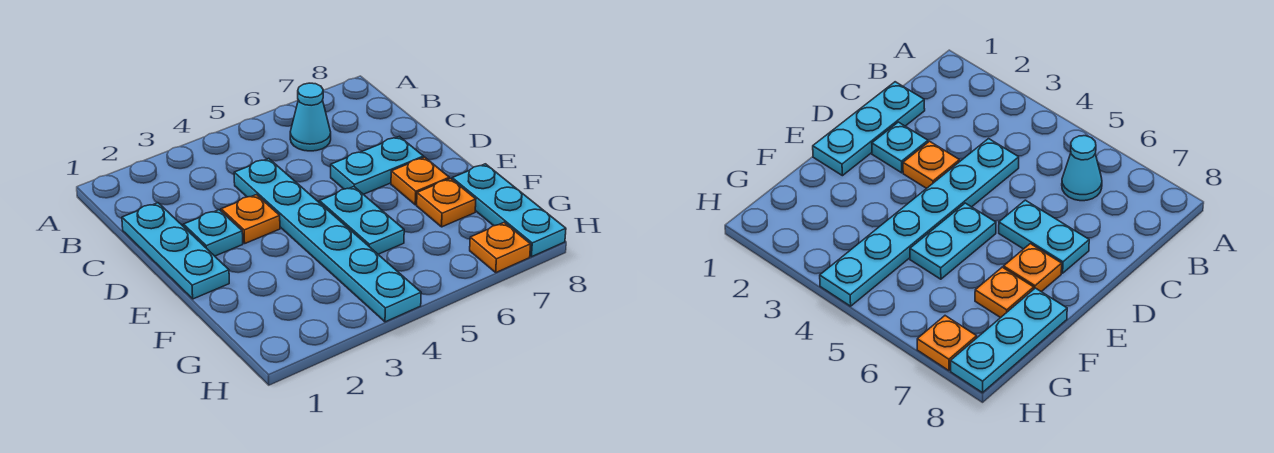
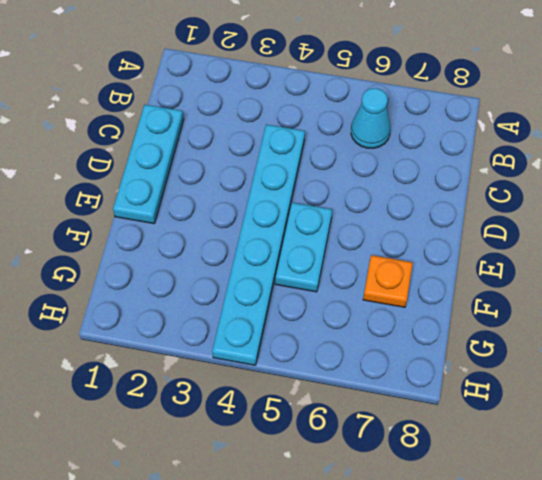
none -> cyan 1x1 plate [183,210,243,256]
none -> orange 1x1 plate [221,195,280,244]

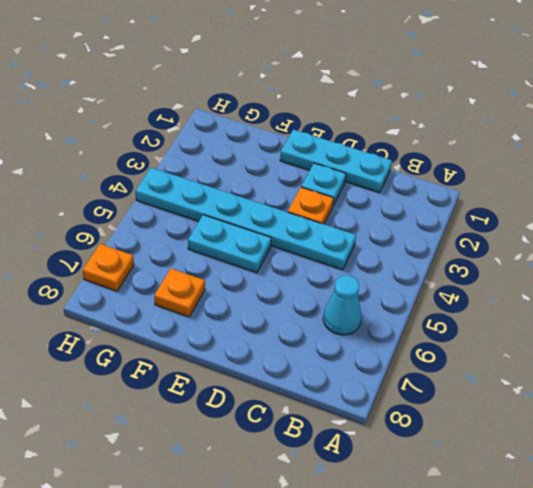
none -> cyan 1x2 plate [331,136,423,194]
none -> orange 1x1 plate [391,157,449,205]

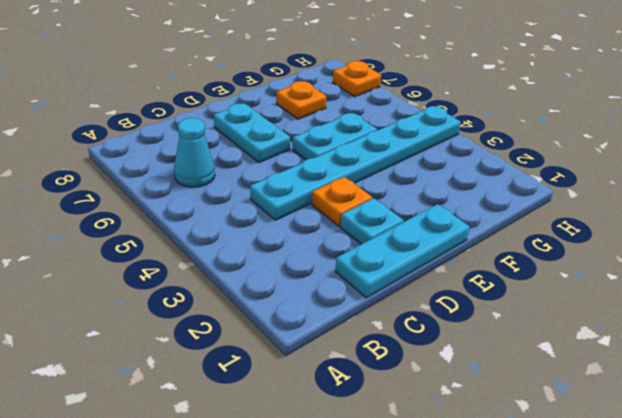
none -> orange 1x1 plate [391,157,449,205]
none -> cyan 1x3 plate [452,164,566,257]

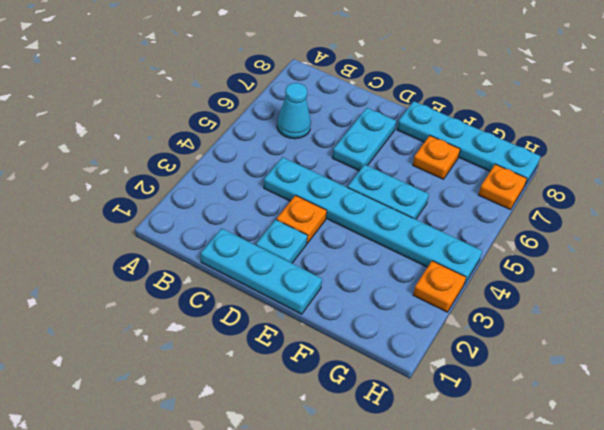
cyan 1x4 plate [397,101,541,185] -> cyan 1x3 plate [452,164,566,257]
orange 1x1 plate [413,261,466,312] -> orange 1x1 plate moved to [391,157,449,205]

